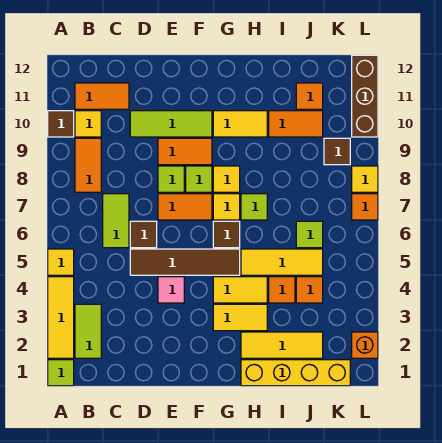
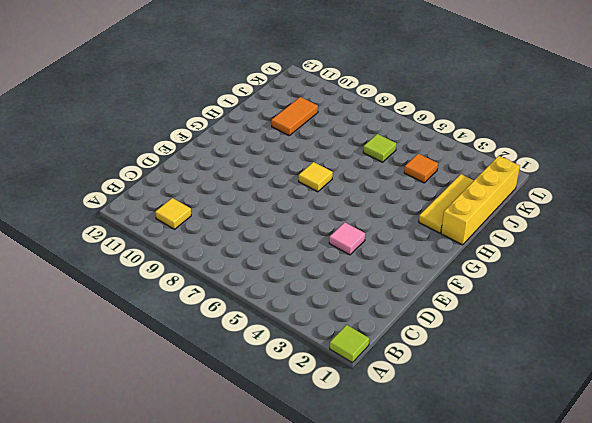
none -> yellow 1x3 tile [48,277,74,358]
none -> yellow 1x1 tile [48,249,74,275]
none -> brown 1x1 tile [48,111,74,137]
none -> lime 1x2 tile [75,304,101,358]

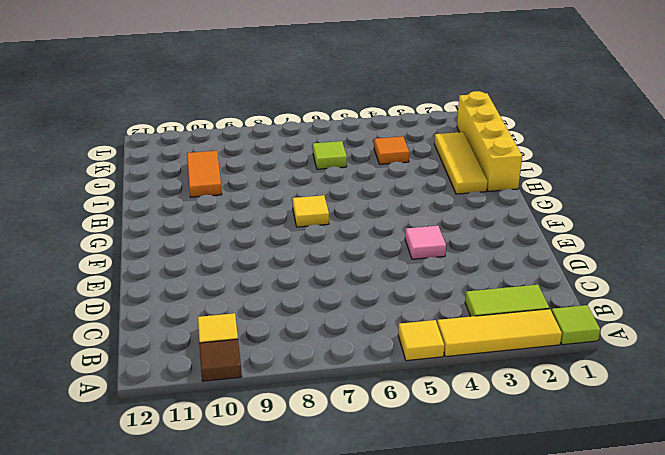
none -> orange 1x2 tile [75,138,101,192]
none -> orange 1x2 tile [75,83,129,109]
none -> lime 1x2 tile [103,194,129,248]
none -> brown 1x4 tile [130,249,240,275]

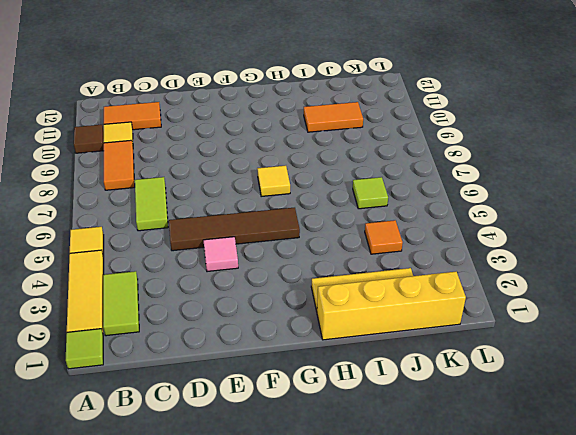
none -> brown 1x1 tile [130,221,157,248]
none -> lime 1x3 tile [130,111,212,137]
none -> orange 1x2 tile [158,194,212,220]
none -> lime 1x1 tile [158,166,184,192]

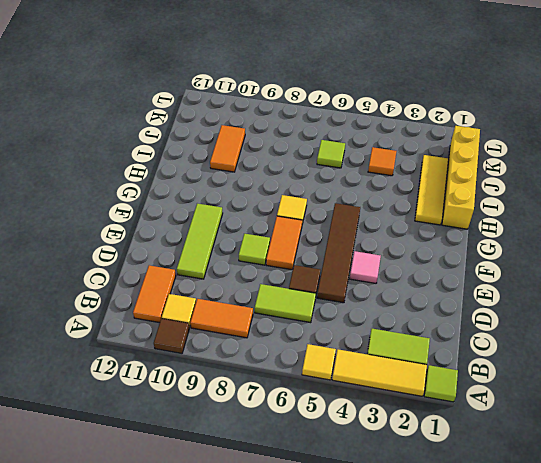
none -> orange 1x2 tile [158,138,212,165]
none -> lime 1x1 tile [186,166,212,192]
none -> yellow 1x2 tile [213,304,267,331]
none -> yellow 1x2 tile [213,277,267,303]

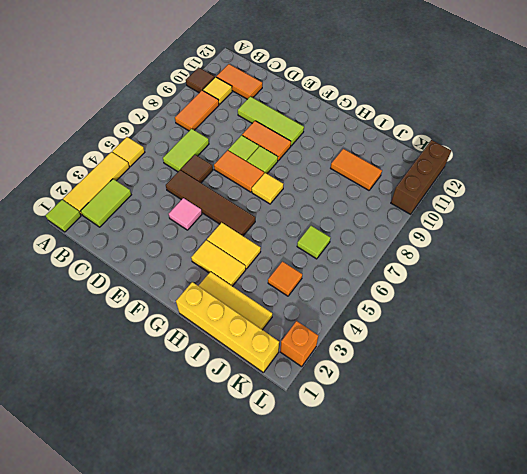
none -> brown 1x1 tile [213,221,240,248]
none -> yellow 1x1 tile [213,166,240,192]
none -> yellow 1x2 tile [213,111,267,137]
none -> yellow 1x3 tile [241,249,323,275]

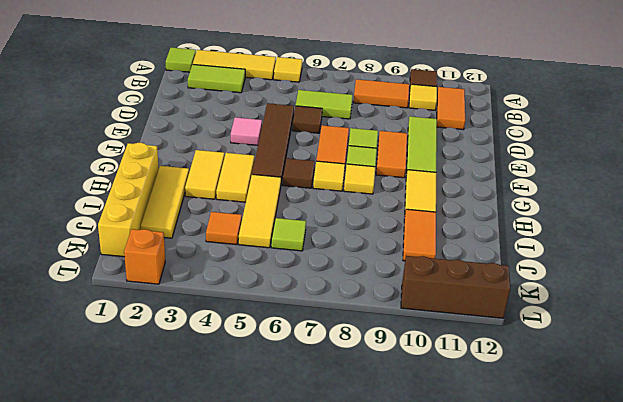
none -> lime 1x1 tile [241,194,267,220]
none -> orange 1x1 tile [269,277,295,303]
none -> orange 1x1 tile [296,83,323,109]
none -> brown 1x1 tile [324,138,350,165]

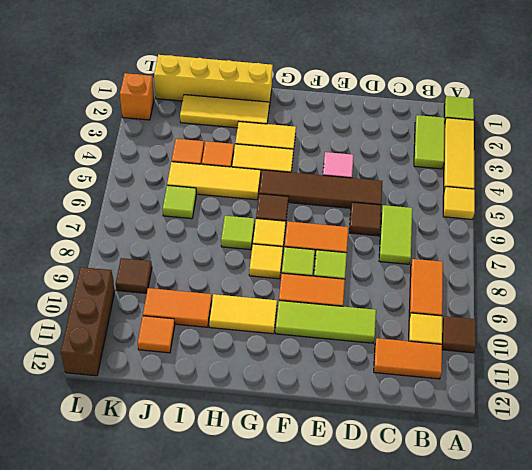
none -> orange 1x1 tile [352,194,378,220]
none -> yellow 1x1 tile [352,166,378,192]

